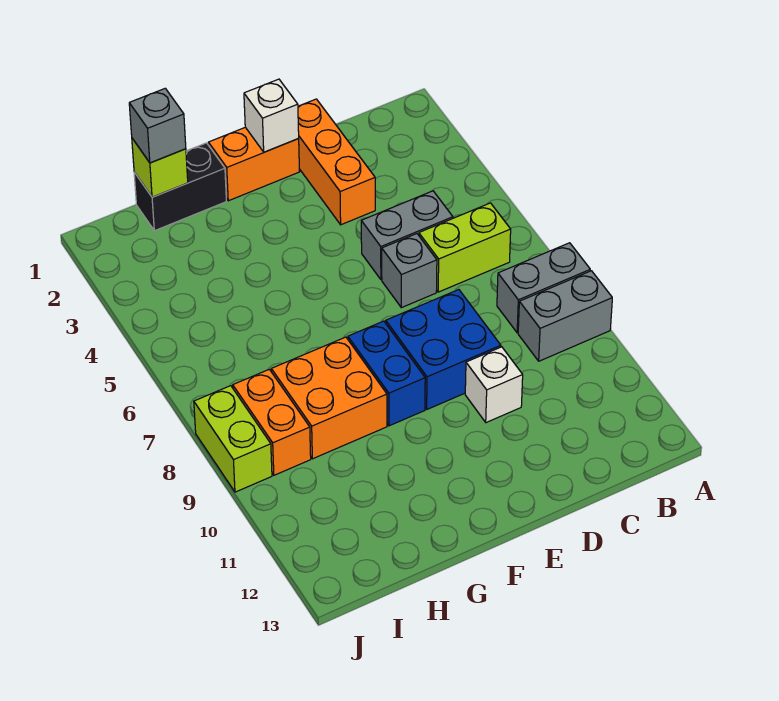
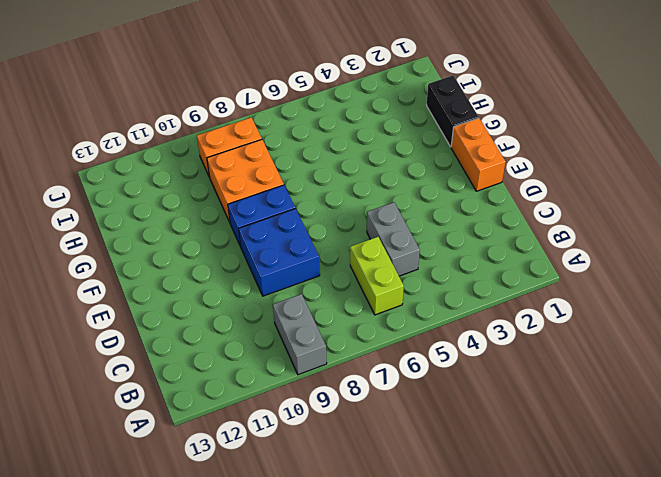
none -> grey 1x2 brick [497,243,590,333]
none -> orange 1x3 brick [298,99,375,225]
none -> grey 1x1 brick [382,234,437,308]

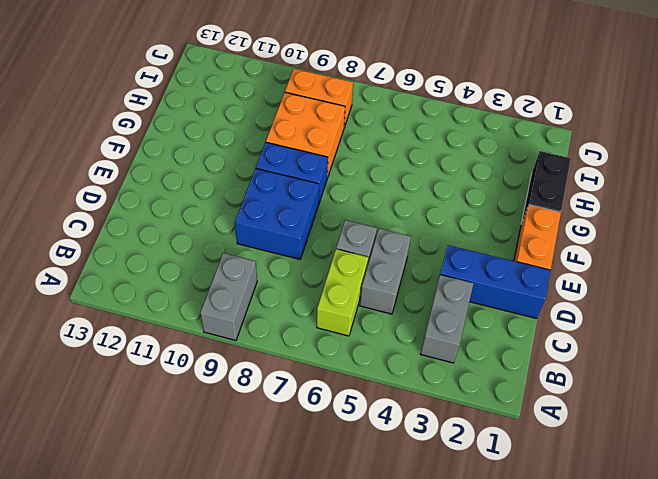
grey 1x2 brick [421,275,474,363] -> grey 1x2 brick moved to [497,243,590,333]
blue 1x3 brick [440,245,551,318] -> orange 1x3 brick [298,99,375,225]
none -> white 1x1 brick [465,347,523,423]
none -> lime 1x2 brick [194,386,272,492]
none -> white 1x1 brick [244,79,299,152]

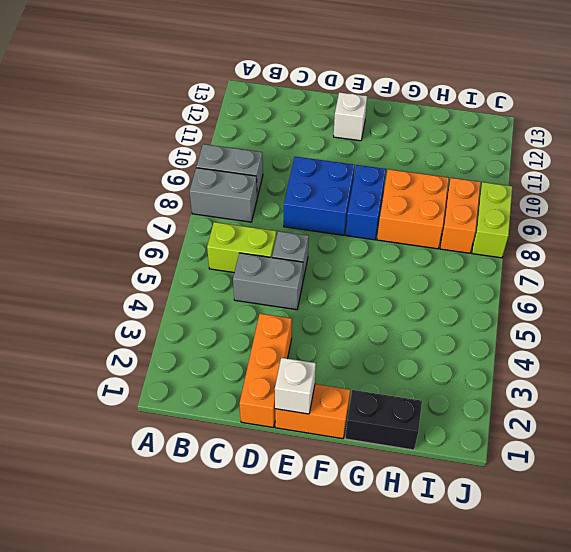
white 1x1 brick [334,92,367,141] -> white 1x1 brick moved to [465,347,523,423]
none -> lime 1x1 brick [132,138,188,197]
none -> grey 1x1 brick [129,88,186,163]

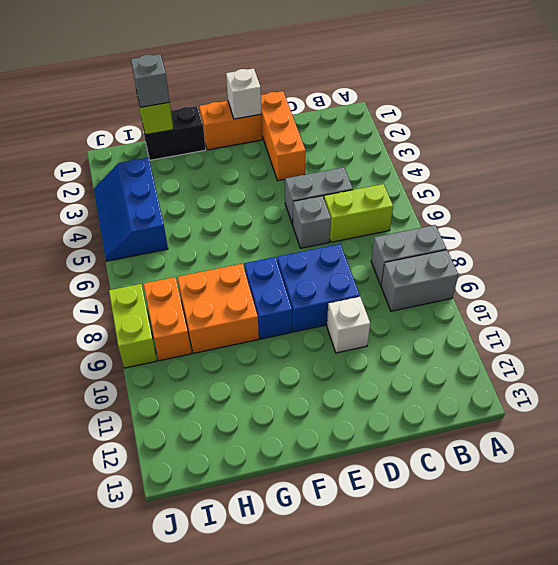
blue 2x3 slope [94,158,168,261] -> none

